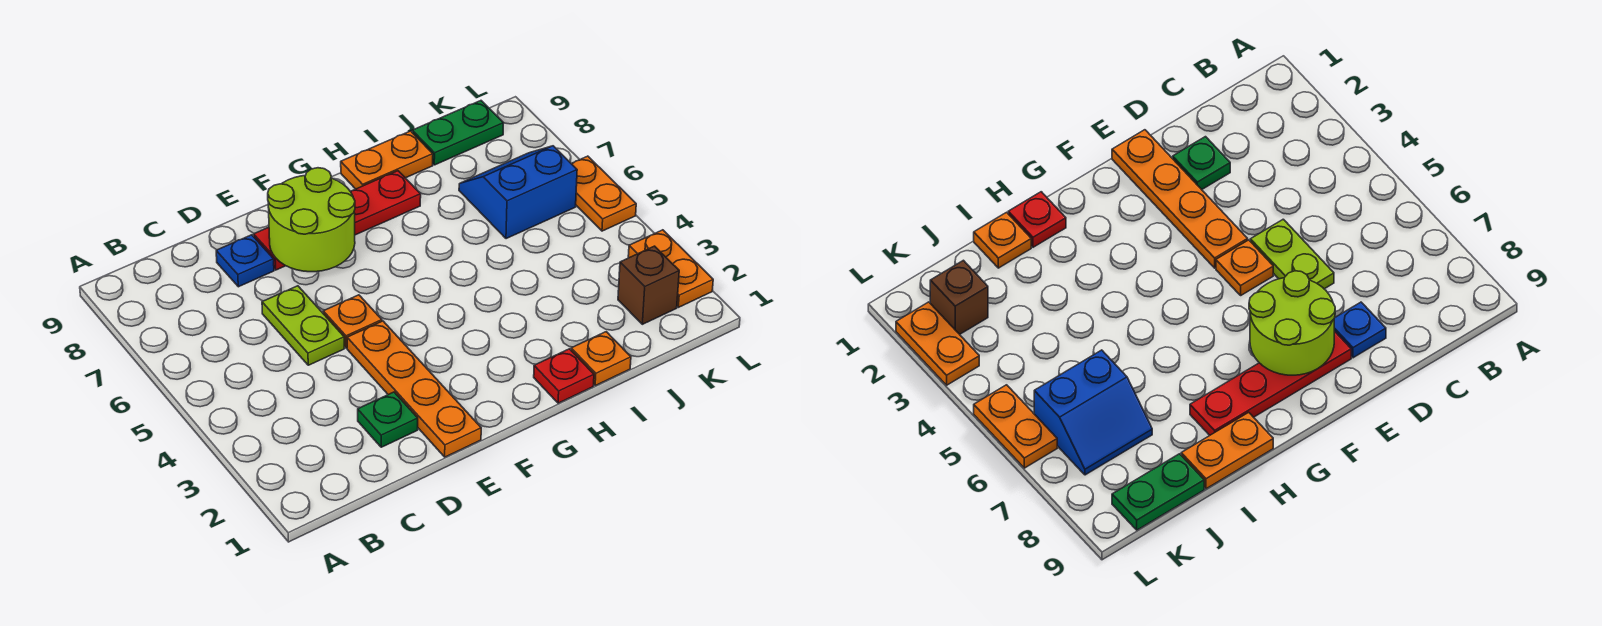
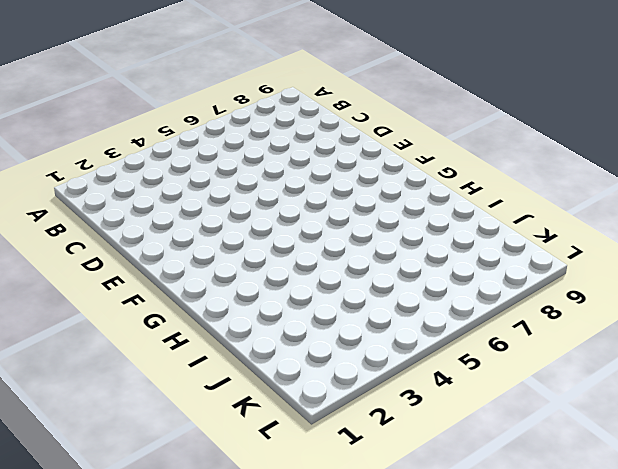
none -> green 1x1 plate [358,392,418,447]
none -> lime 1x2 plate [262,286,344,365]
none -> blue 1x1 plate [216,235,274,287]

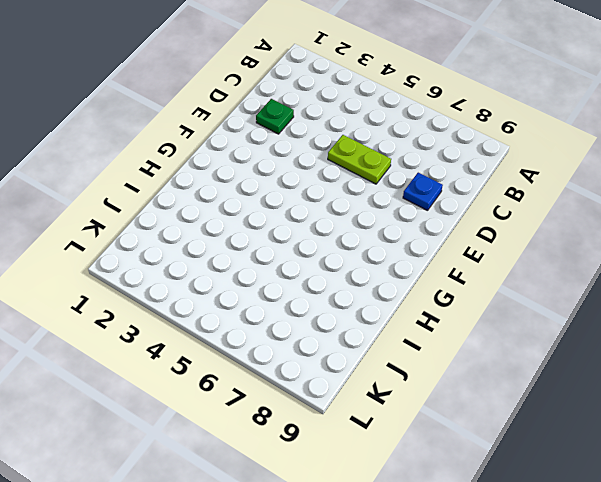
none -> orange 1x4 plate [347,321,481,457]
none -> orange 1x1 plate [323,295,382,348]
none -> red 1x4 plate [254,171,421,270]

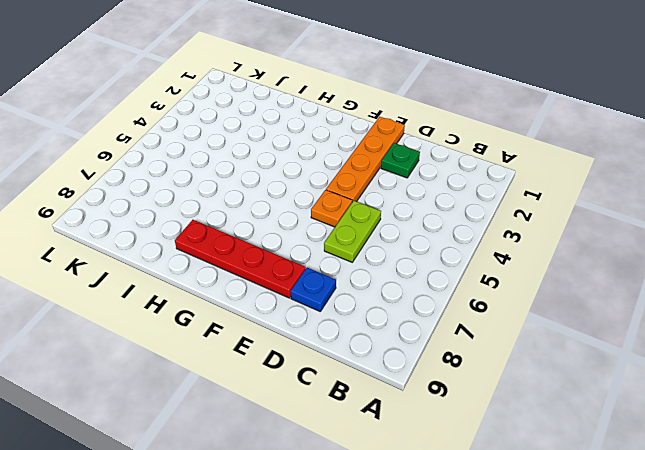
none -> red 1x1 plate [534,349,594,403]
none -> orange 1x2 plate [341,131,433,189]
none -> orange 1x1 plate [571,332,631,385]

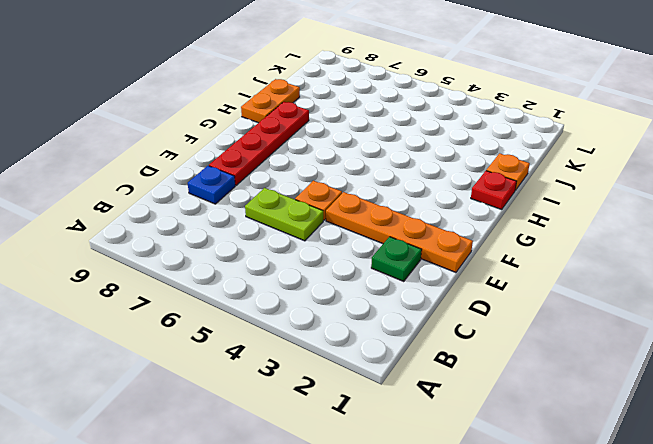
none -> blue 2x2 slope [459,146,577,239]
none -> green 1x2 plate [412,101,503,165]
none -> brown 1x1 brick [618,246,679,324]

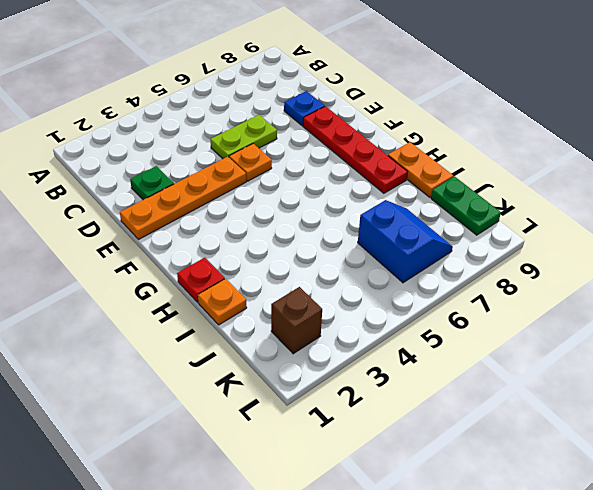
none -> orange 1x2 plate [628,230,713,307]
none -> orange 1x2 plate [571,156,636,231]
none -> lime 2x2 round brick [268,168,355,272]

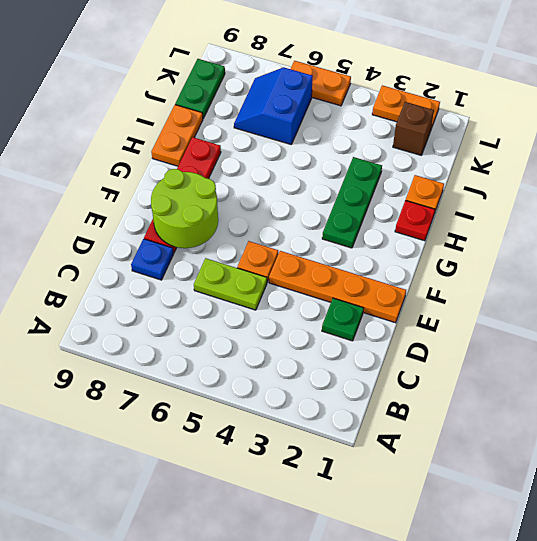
green 1x3 plate [322,157,382,248] -> none

